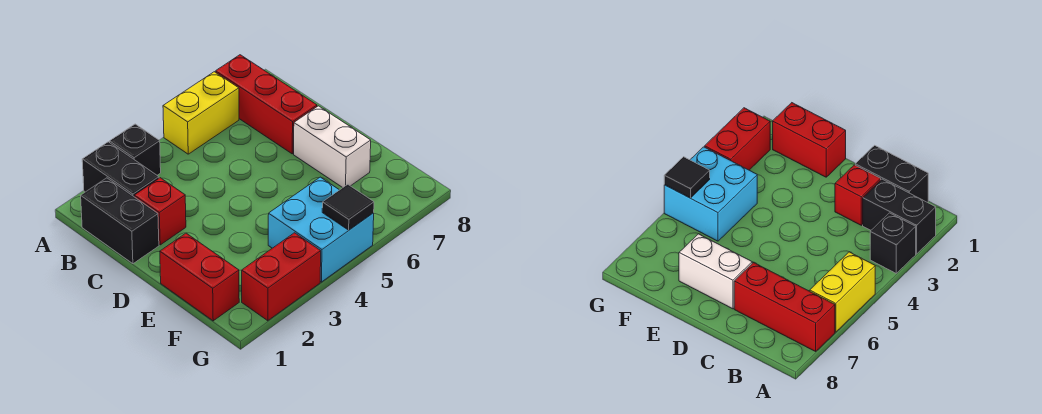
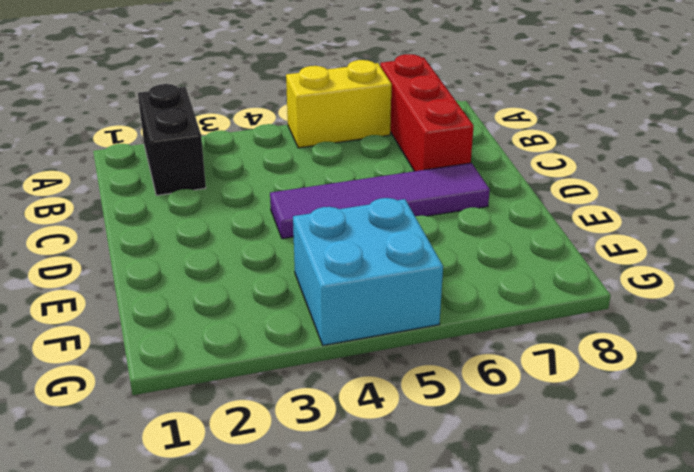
purple 1x4 tile [270,163,490,239] -> white 1x2 brick [294,106,371,188]
none -> black 1x1 brick [110,124,161,175]
none -> black 1x2 brick [81,178,159,264]

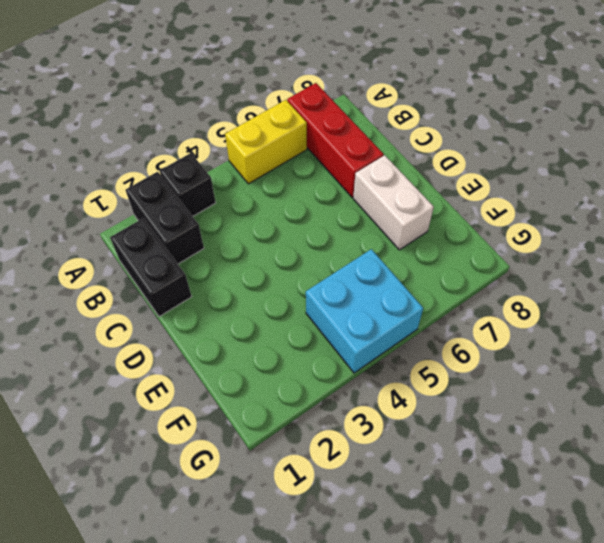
none -> red 1x1 brick [134,178,186,245]
none -> red 1x2 brick [160,233,239,321]

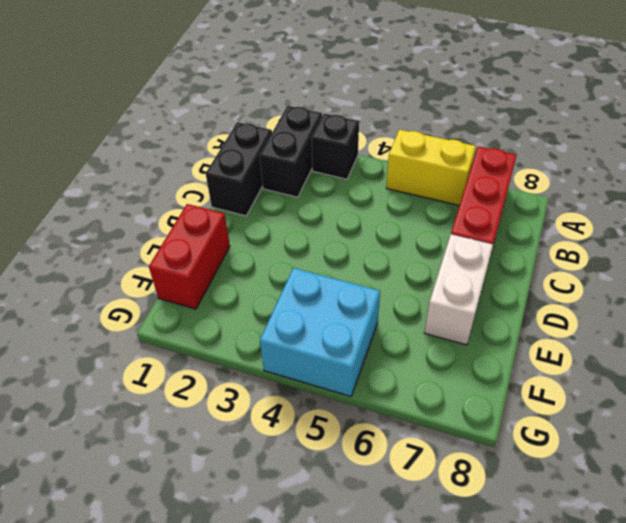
none -> red 1x1 brick [134,178,186,245]
none -> red 1x2 brick [242,233,321,321]

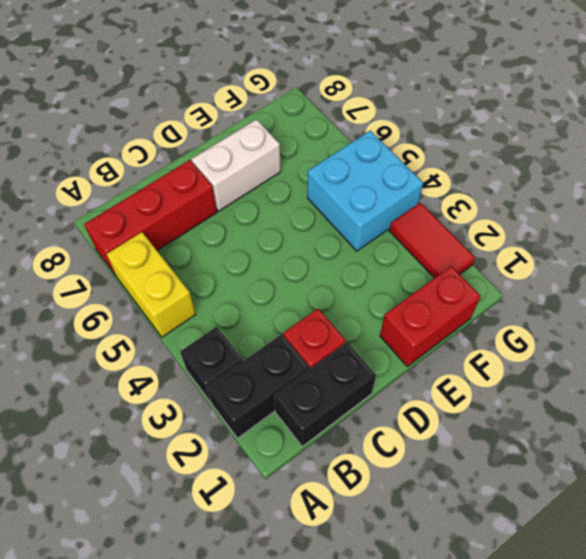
red 1x2 tile [389,203,475,278] -> red 1x2 brick [242,233,321,321]
none -> black 1x1 tile [322,184,374,230]

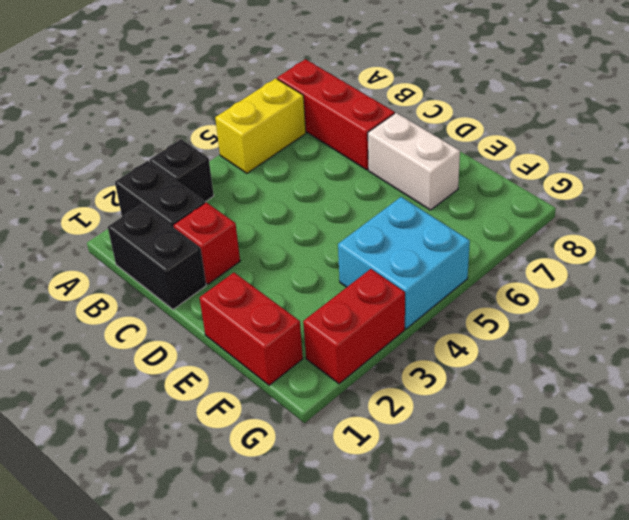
none -> black 1x1 tile [322,184,374,230]

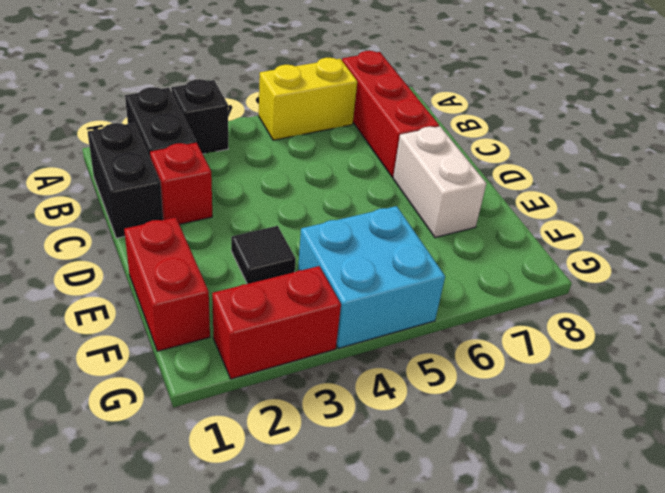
black 1x1 tile [231,226,296,284] -> black 1x1 tile moved to [322,184,374,230]

